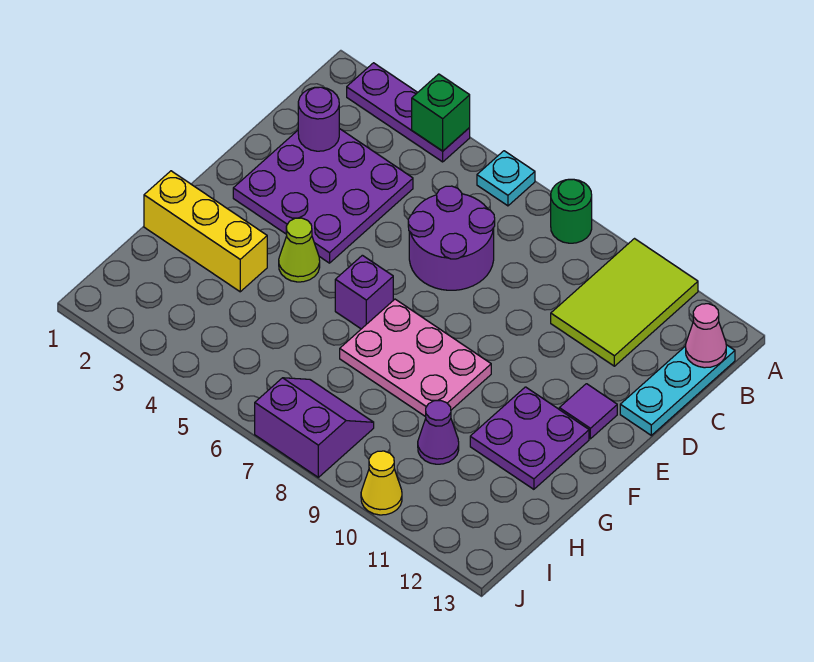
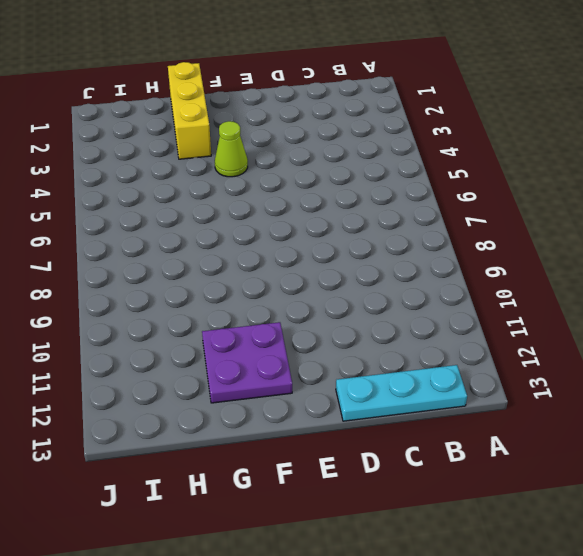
none -> purple 1x3 plate [347,63,470,162]
none -> cyan 1x1 plate [477,151,535,206]
none -> green 1x1 round brick [551,179,592,243]

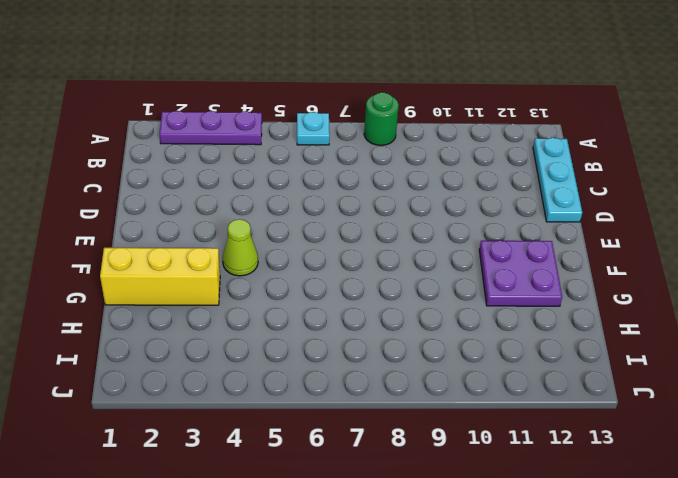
none -> lime 2x3 tile [551,239,698,366]
none -> purple 3x3 plate [233,129,413,263]
none -> purple 2x2 round brick [408,186,495,290]

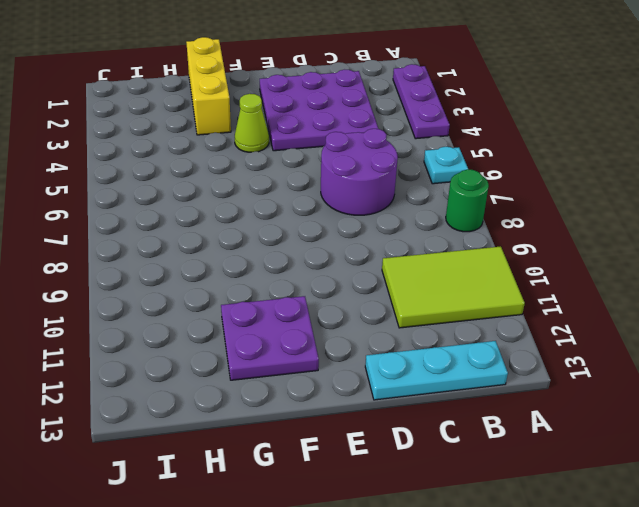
none -> purple 1x1 tile [559,384,617,439]
none -> purple 1x1 brick [335,255,393,329]
none -> pink 2x3 plate [340,299,491,417]

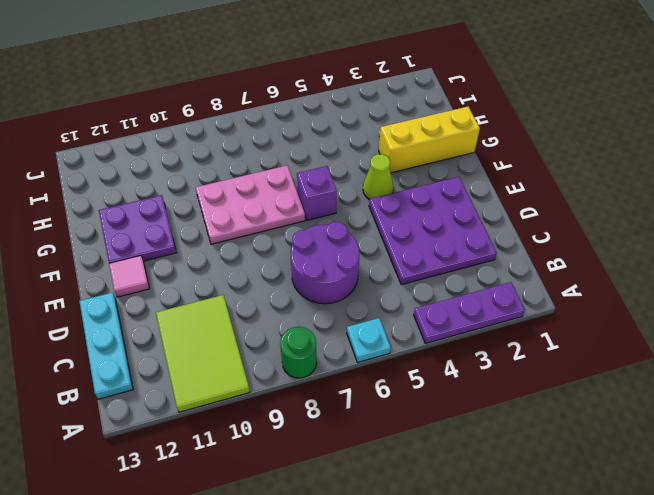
pink 1x1 tile [109,256,149,297] -> purple 1x1 tile [559,384,617,439]
none -> purple 1x1 cone [418,401,459,464]
none -> purple 2x2 slope [255,378,374,477]
none -> yellow 1x1 cone [361,451,402,515]

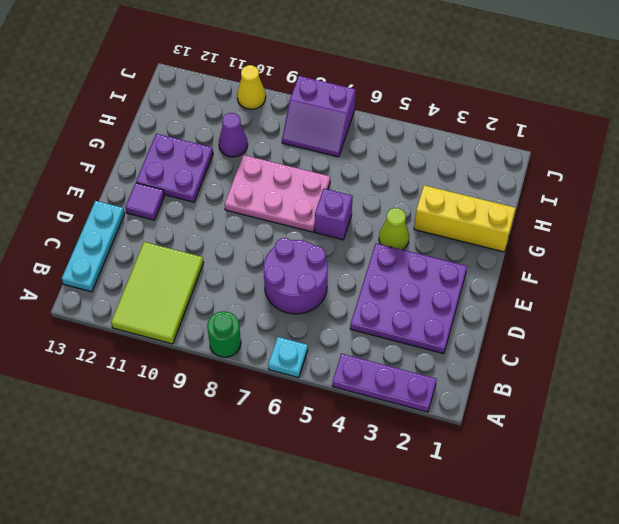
none -> green 1x1 brick [412,74,470,151]
none -> pink 1x1 cone [686,304,726,368]
none -> purple 1x1 round brick [298,87,339,151]

